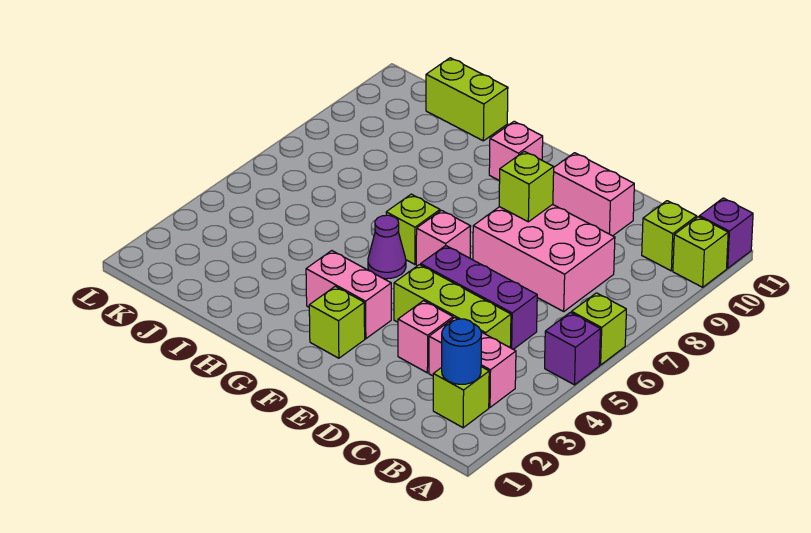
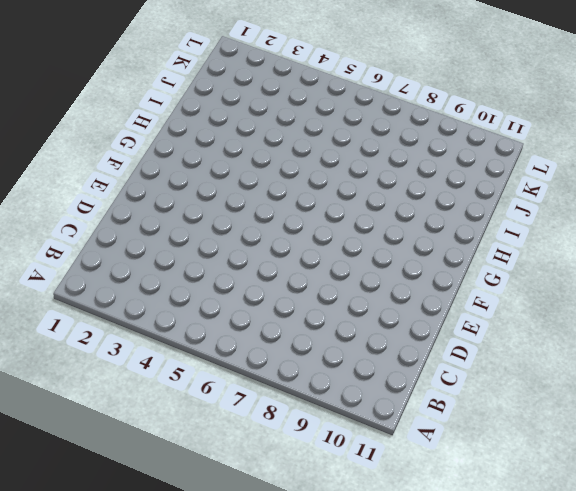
none -> purple 1x1 brick [545,312,600,385]
none -> lime 1x1 brick [572,293,626,365]
none -> lime 1x1 brick [673,217,728,287]

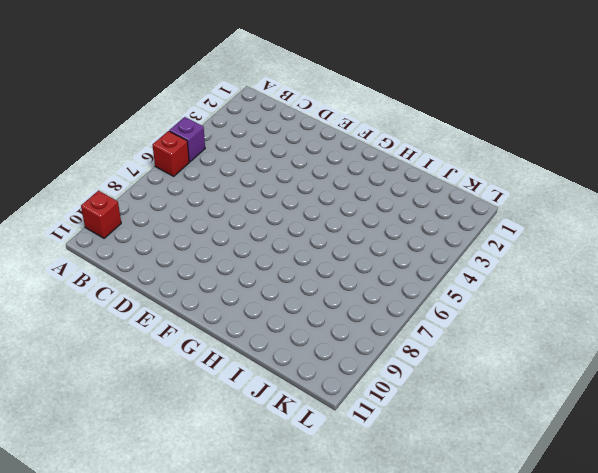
red 1x1 brick [153,131,189,176] -> lime 1x1 brick [572,293,626,365]
red 1x1 brick [81,191,121,238] -> lime 1x1 brick [673,217,728,287]
none -> purple 1x1 brick [699,198,753,268]
none -> lime 1x1 brick [433,367,489,428]
none -> pink 1x2 brick [429,318,516,407]

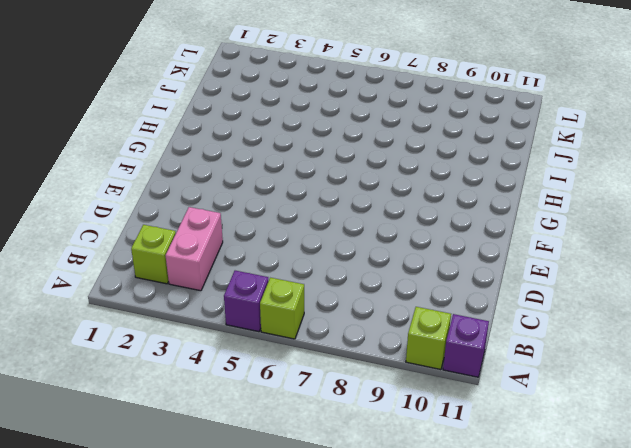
none -> lime 1x1 brick [642,201,697,271]
none -> lime 1x3 brick [394,265,511,347]
none -> purple 1x3 brick [421,246,537,349]

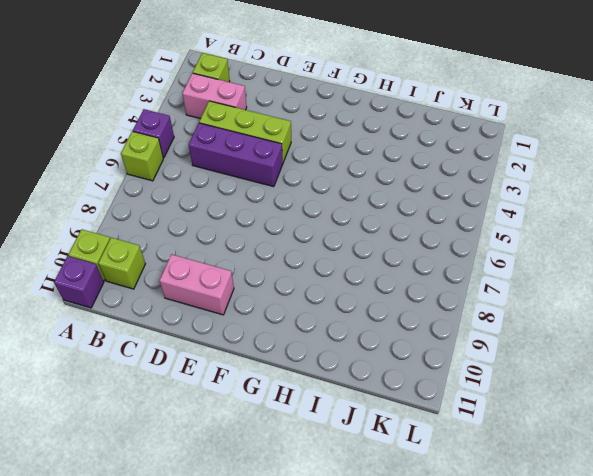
none -> pink 2x3 brick [473,204,615,311]
none -> pink 1x1 brick [398,301,453,373]
none -> lime 1x1 brick [309,286,365,358]

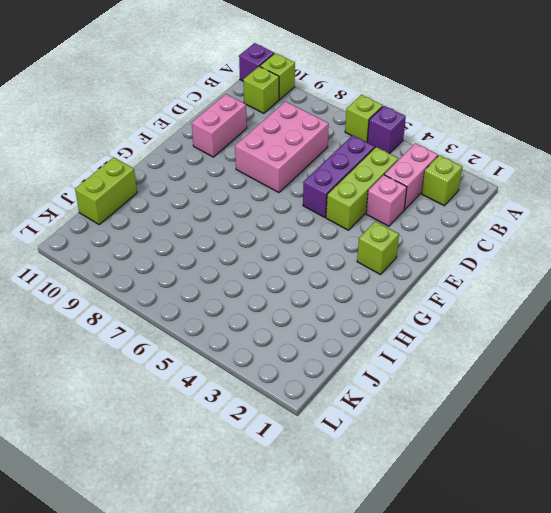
none -> pink 1x2 brick [306,251,391,339]
none -> pink 1x1 brick [416,210,471,266]
none -> purple 1x1 cone [368,215,406,279]

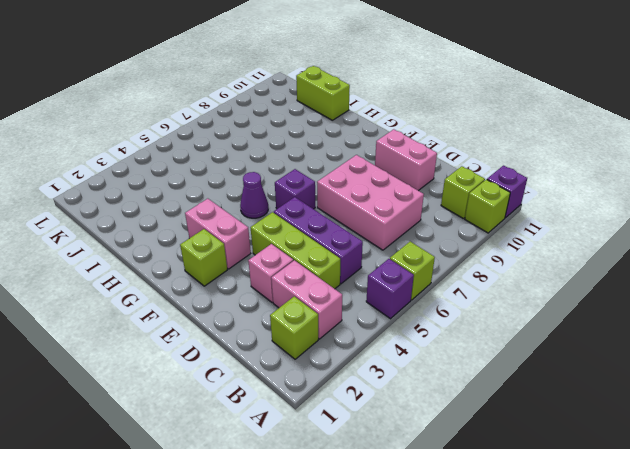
purple 1x1 brick [275,169,315,209] -> pink 1x1 brick [416,210,471,266]
none -> lime 1x1 brick [386,194,440,264]
none -> pink 1x1 brick [489,121,543,181]
none -> blue 1x1 round brick [442,319,481,384]

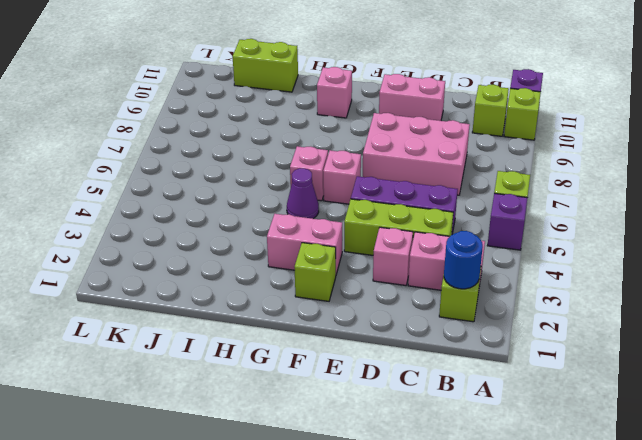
pink 1x1 brick [290,146,328,201] -> lime 1x1 brick [386,194,440,264]
none -> lime 1x1 brick [499,151,554,222]

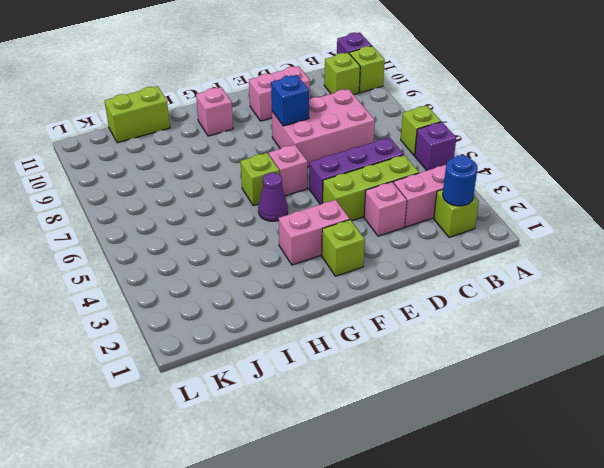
blue 1x1 brick [271,75,309,126] -> lime 1x1 brick [499,151,554,222]

